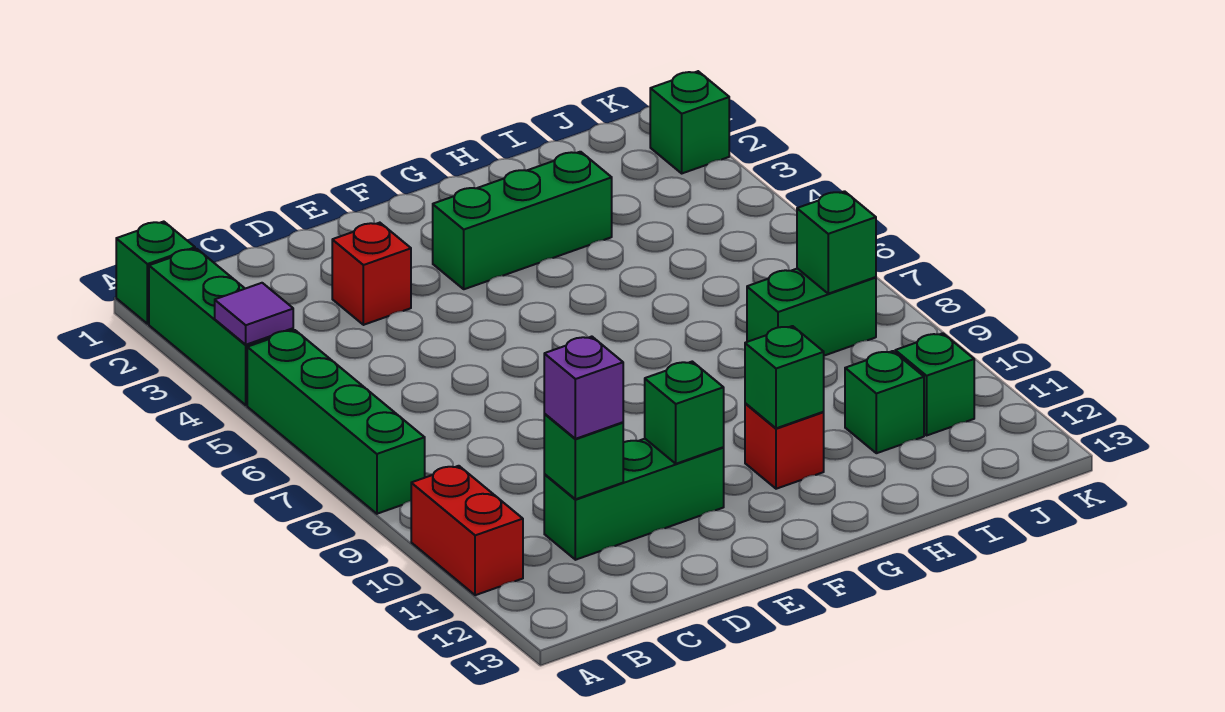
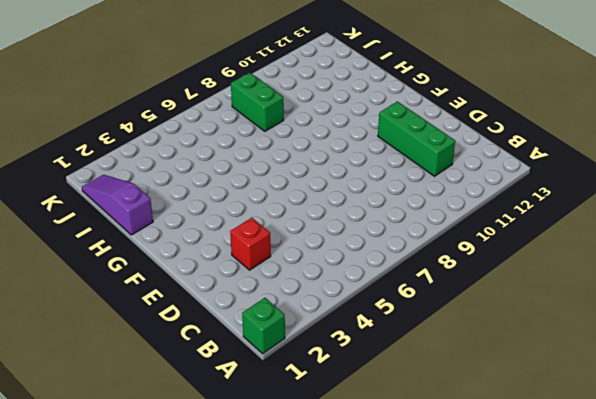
purple 1x3 slope [82,175,153,235] -> none
none -> green 1x3 brick [149,249,293,405]
none -> green 1x4 brick [247,330,425,514]
none -> red 1x2 brick [411,466,523,595]

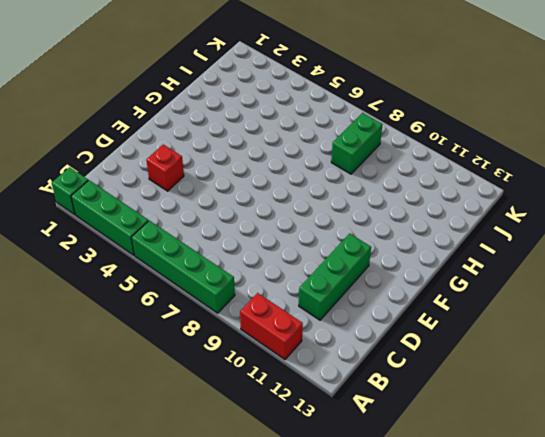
none -> green 1x3 brick [433,152,612,289]
none -> red 1x1 brick [745,403,824,489]
none -> green 1x1 brick [845,351,924,453]

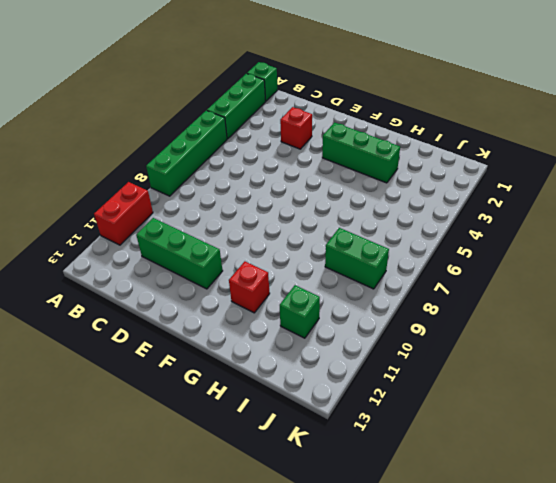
none -> green 1x1 brick [895,333,974,435]
none -> green 1x1 brick [650,71,729,173]
none -> purple 1x1 tile [215,283,293,345]

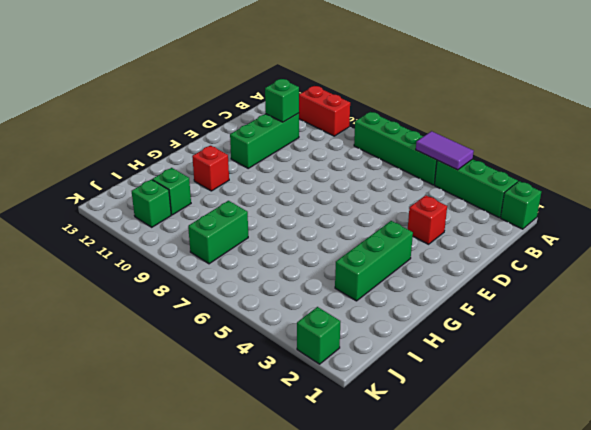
purple 1x2 tile [416,131,474,170] -> purple 1x1 tile [215,283,293,345]
none -> green 1x1 brick [645,362,724,464]
none -> green 1x1 brick [745,326,824,428]
none -> green 1x1 brick [797,191,876,294]

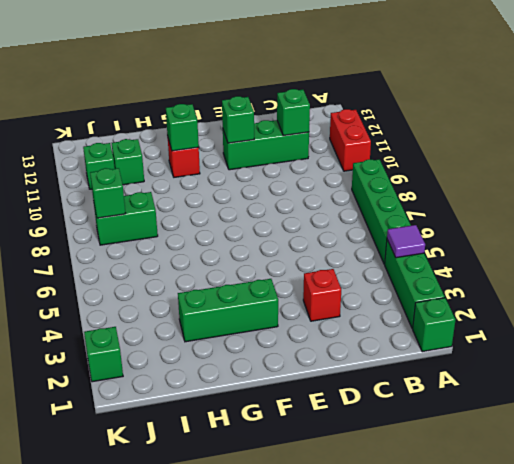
none -> purple 1x1 brick [544,337,623,439]

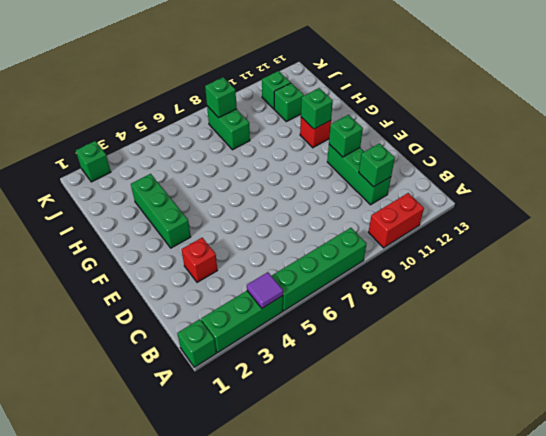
none -> purple 1x1 brick [544,337,623,439]

